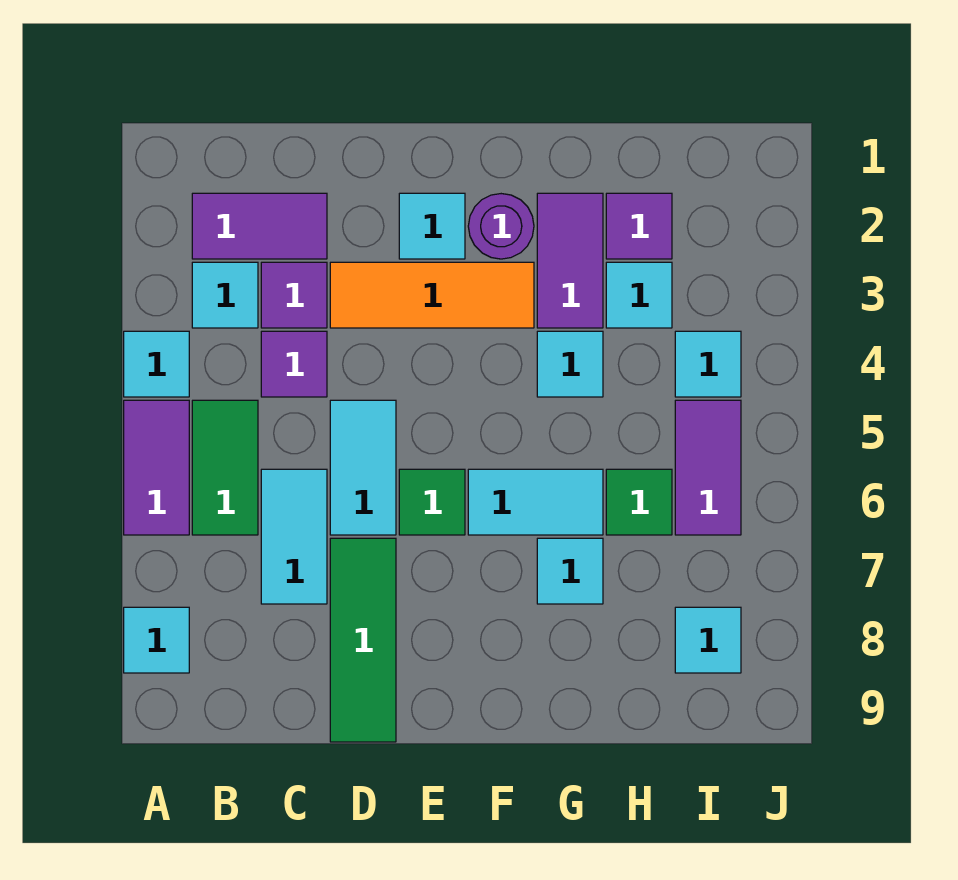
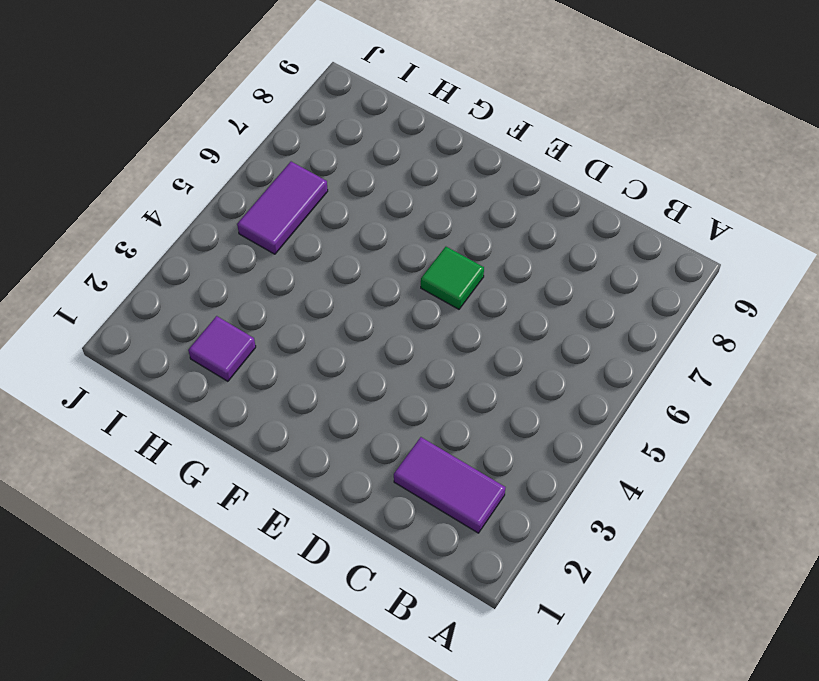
none -> cyan 1x1 tile [124,331,189,397]
none -> purple 1x2 tile [124,400,189,535]
none -> cyan 1x1 tile [124,607,189,673]

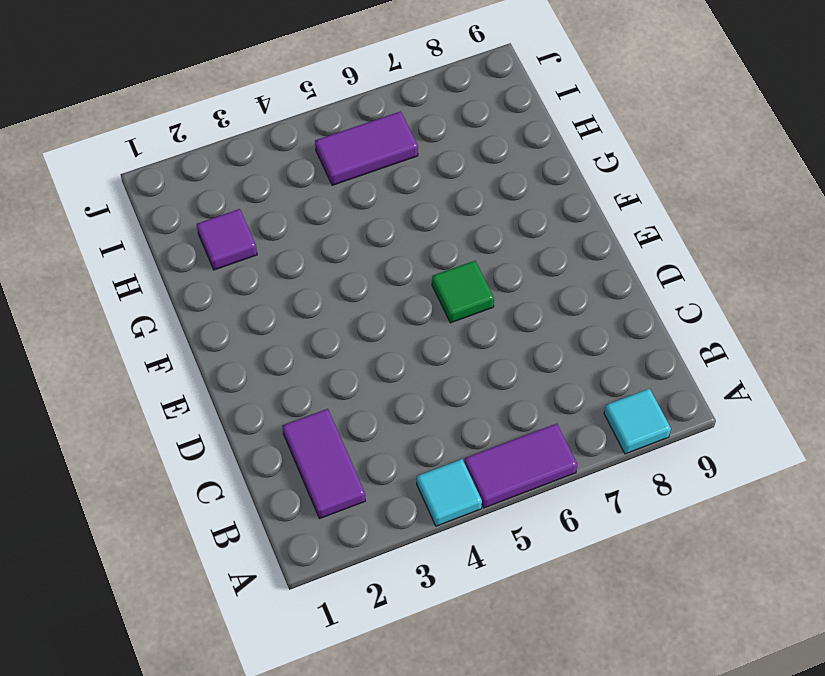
none -> cyan 1x1 tile [192,262,258,328]
none -> green 1x2 tile [192,400,258,535]
none -> purple 1x1 tile [261,262,327,328]

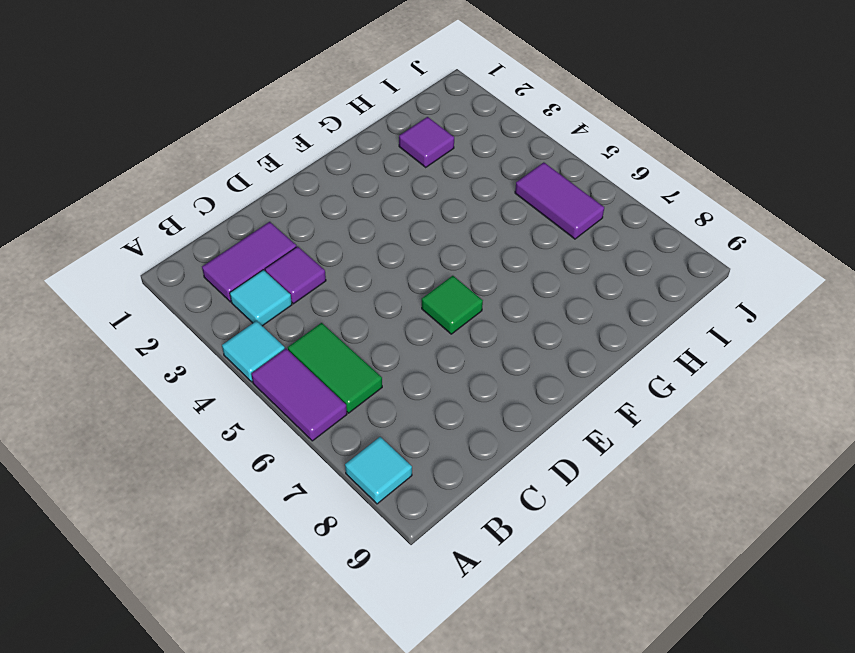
none -> purple 1x1 tile [261,331,327,397]
none -> cyan 1x2 tile [261,469,327,604]
none -> orange 1x3 tile [330,262,534,328]

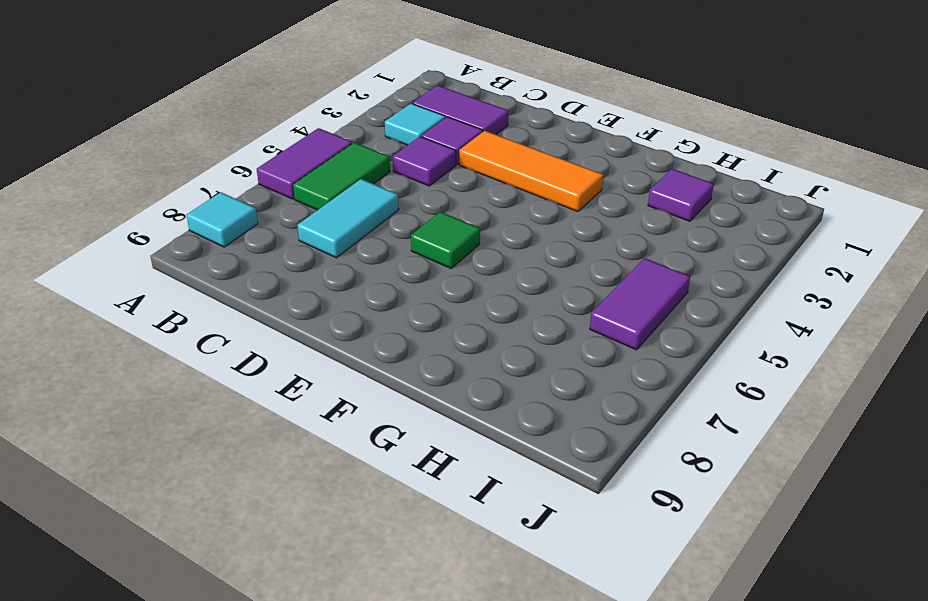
none -> cyan 1x1 tile [124,331,189,397]
none -> cyan 1x2 tile [330,400,396,535]
none -> green 1x3 tile [330,538,396,742]

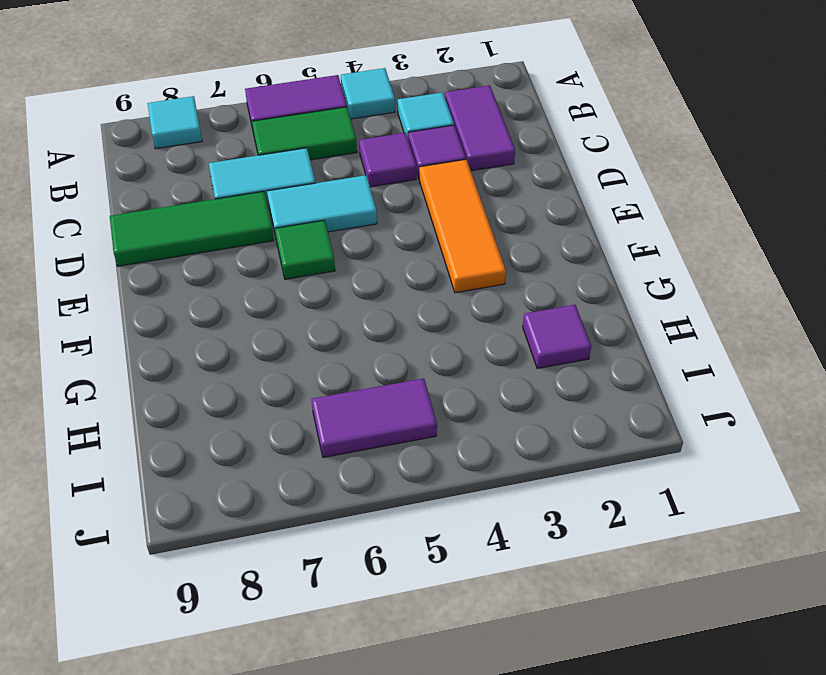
none -> cyan 1x1 tile [399,193,465,259]
none -> purple 1x1 round brick [468,194,534,259]
none -> cyan 1x2 tile [468,469,603,535]

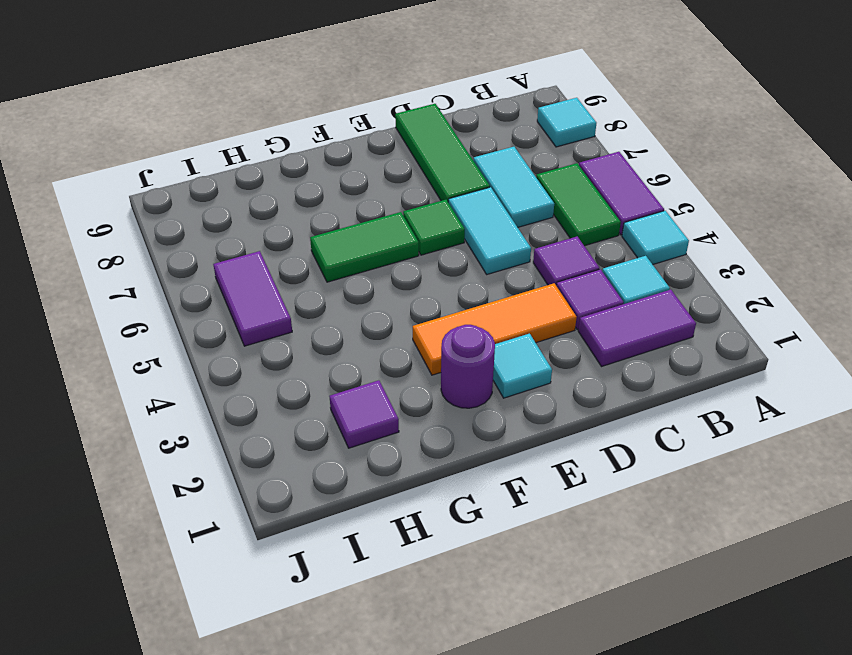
green 1x2 tile [310,212,419,282] -> cyan 1x2 tile [468,469,603,535]
none -> purple 1x2 tile [537,193,603,328]
none -> cyan 1x1 tile [537,331,603,397]
none -> cyan 1x1 tile [537,538,603,604]

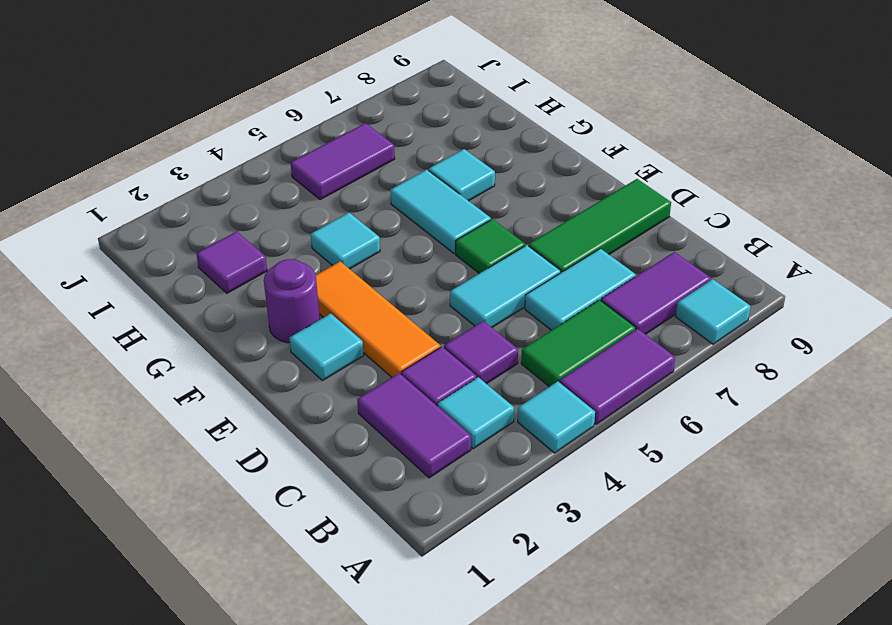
purple 1x2 tile [601,252,711,334] -> purple 1x2 tile moved to [537,193,603,328]
none -> cyan 1x1 tile [606,262,672,328]
none -> green 1x1 tile [606,469,672,535]
none -> cyan 1x1 tile [675,331,741,397]

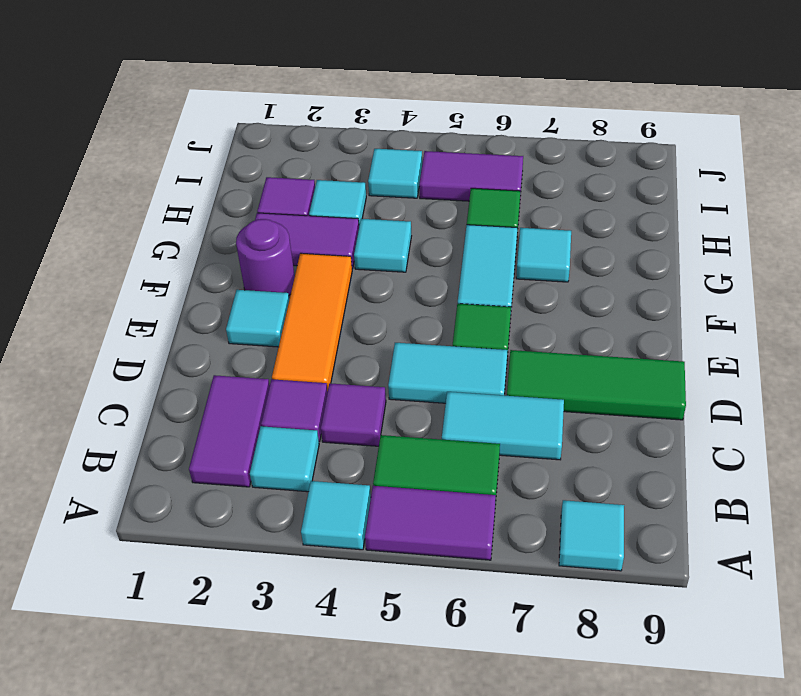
none -> cyan 1x1 tile [675,607,741,673]

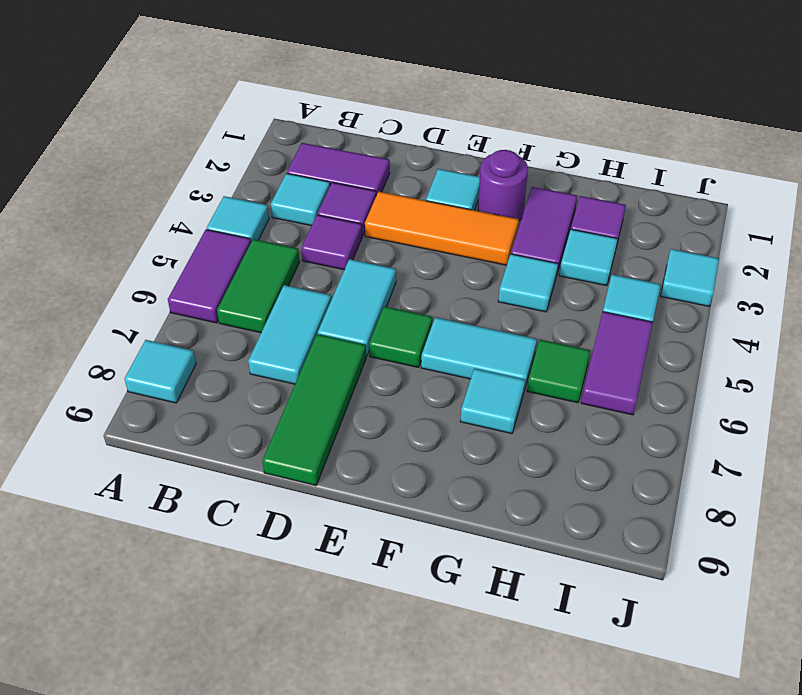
cyan 1x1 tile [661,249,719,306] -> cyan 1x1 tile moved to [675,607,741,673]

